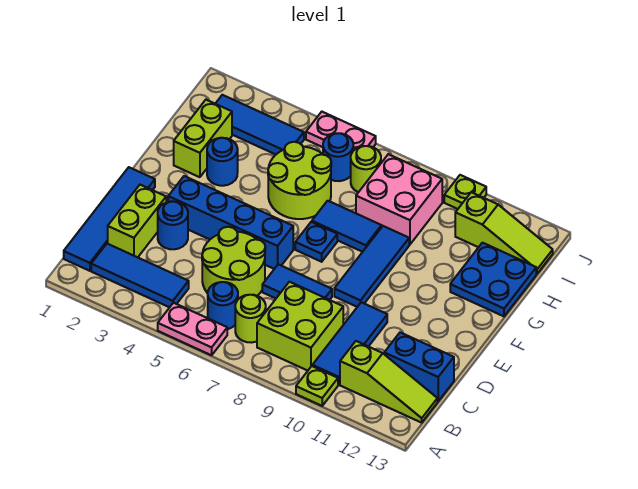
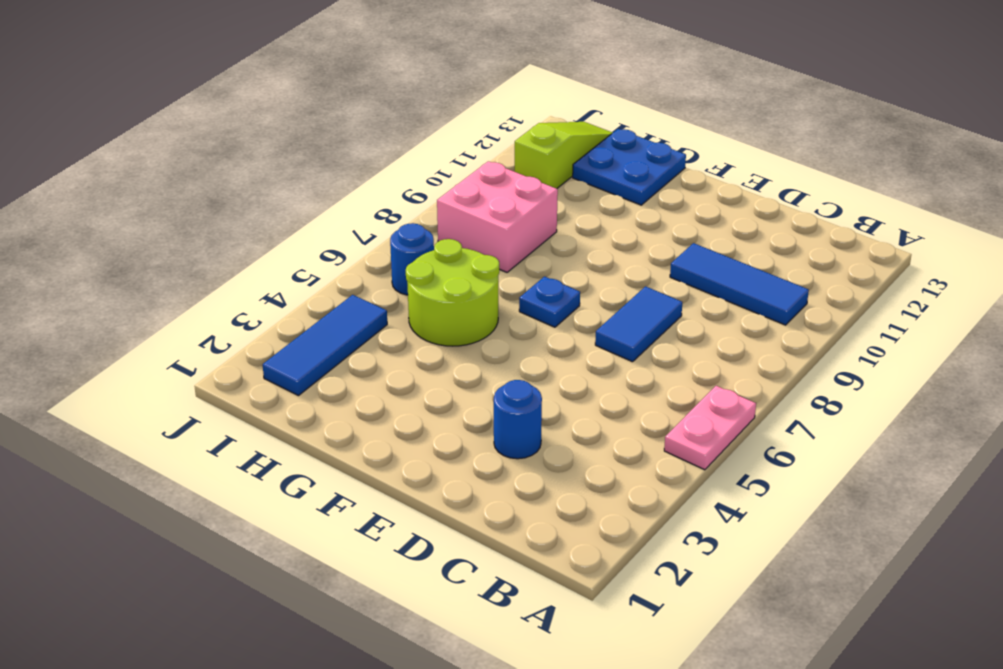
none -> lime 1x1 plate [296,366,338,406]
none -> blue 1x4 tile [64,167,155,271]
none -> blue 1x3 tile [91,244,189,307]

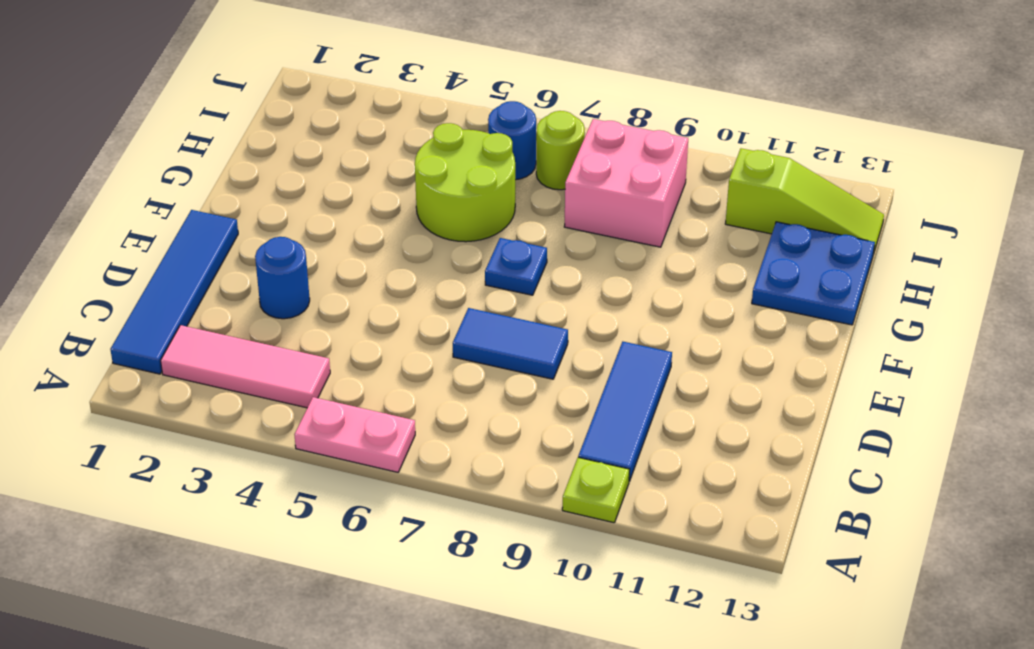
pink 1x3 tile [161,325,330,408] -> blue 1x3 tile [91,244,189,307]
none -> blue 1x1 round brick [208,282,238,329]
none -> lime 1x1 round brick [235,295,266,343]
none -> lime 2x2 brick [257,282,343,371]

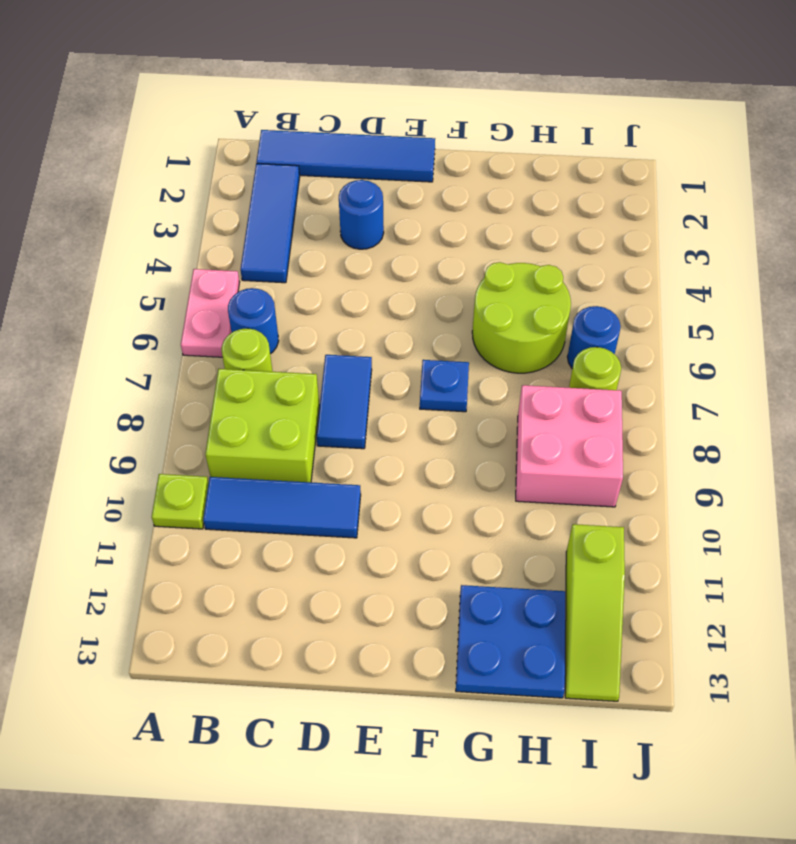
none -> lime 1x3 slope [340,341,437,423]
none -> lime 1x2 brick [108,185,166,257]
none -> lime 2x2 round brick [202,227,265,299]

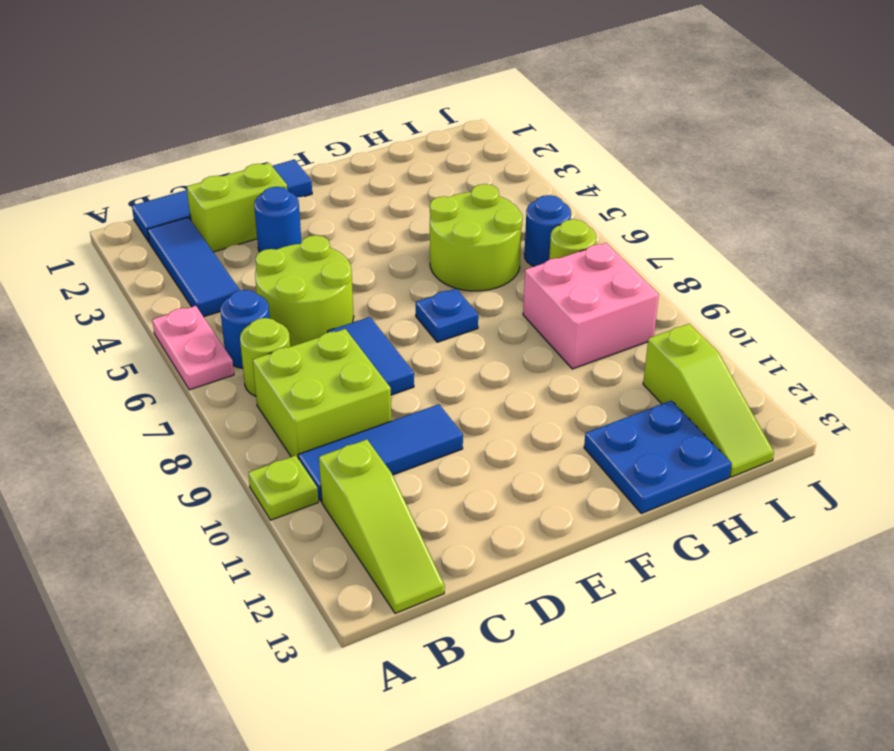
none -> blue 1x2 brick [384,332,454,401]
none -> blue 1x4 brick [168,176,293,269]
none -> blue 1x3 tile [334,226,409,307]

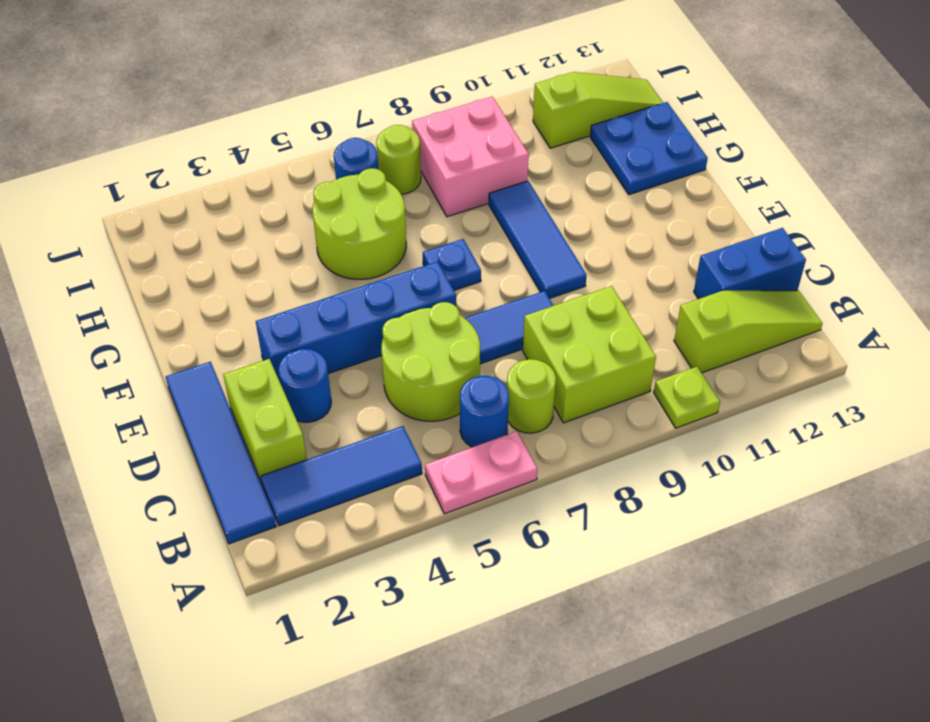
none -> blue 1x3 tile [312,302,387,385]
none -> lime 1x2 brick [174,100,232,177]
none -> blue 1x1 round brick [207,138,238,186]

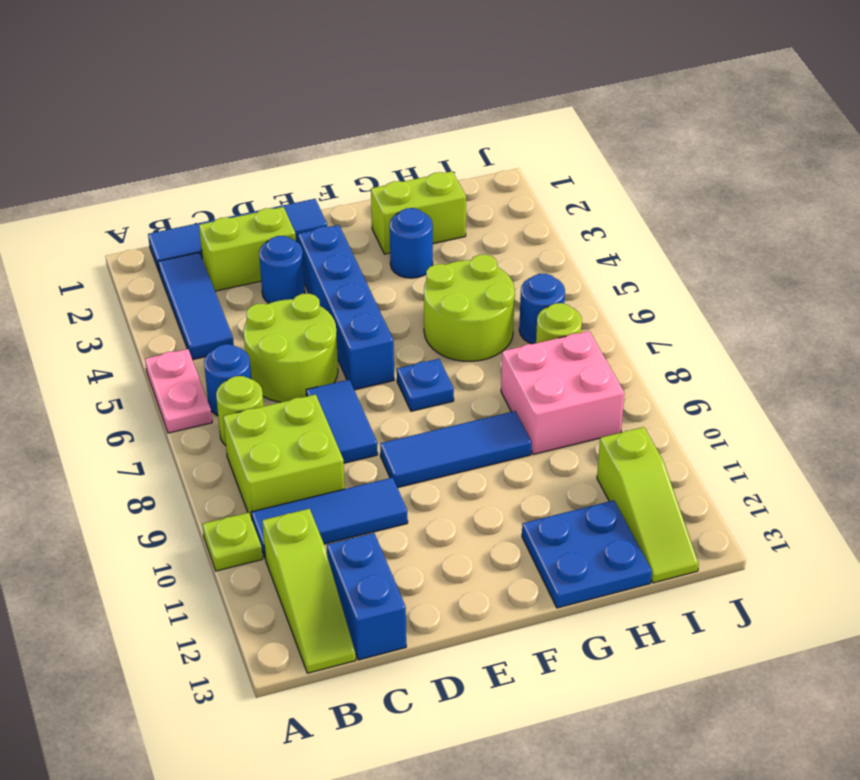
none -> blue 1x2 tile [312,201,382,252]
none -> blue 1x3 tile [215,95,304,154]
none -> pink 1x2 plate [306,112,376,151]

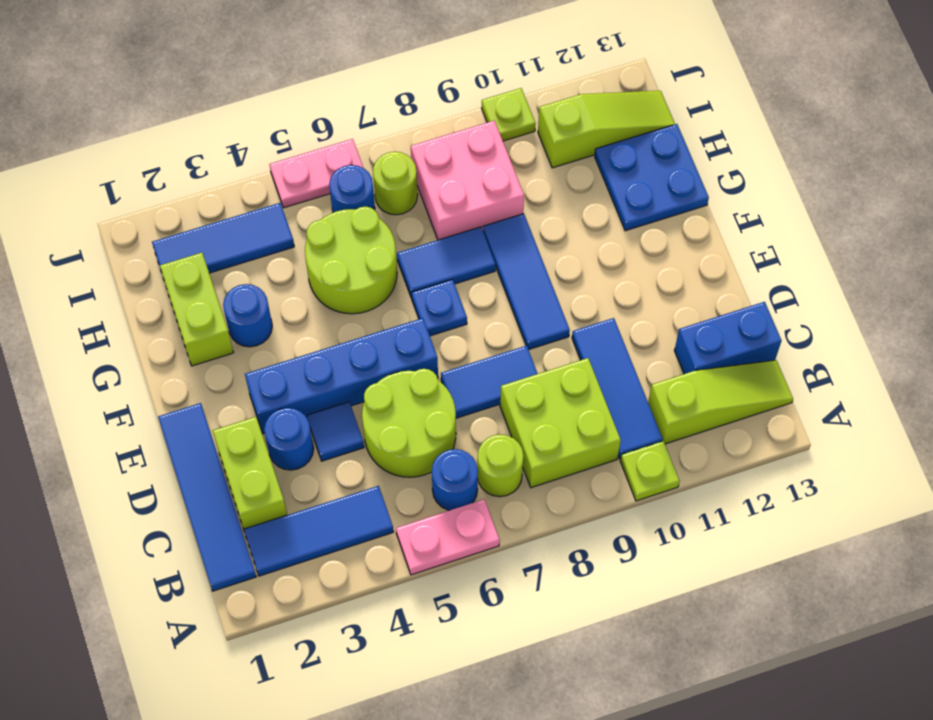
blue 1x1 tile [307,402,364,461] -> none

